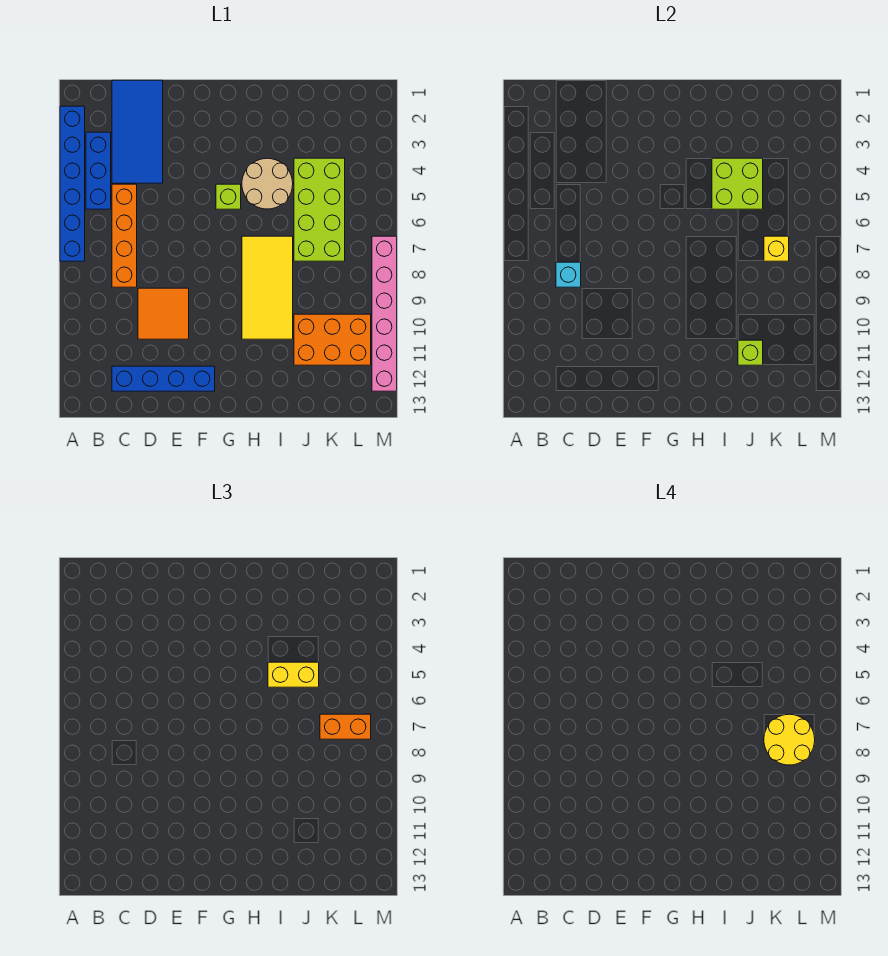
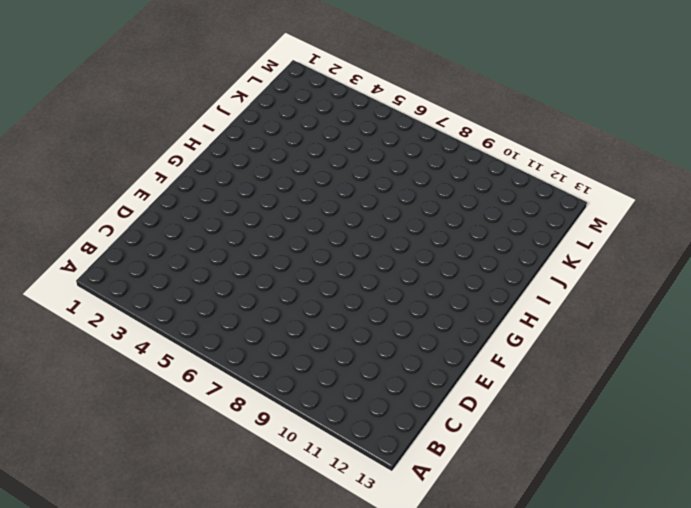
none -> blue 1x6 brick [60,106,85,261]
none -> blue 1x3 brick [86,132,111,209]
none -> blue 2x4 tile [112,80,163,183]

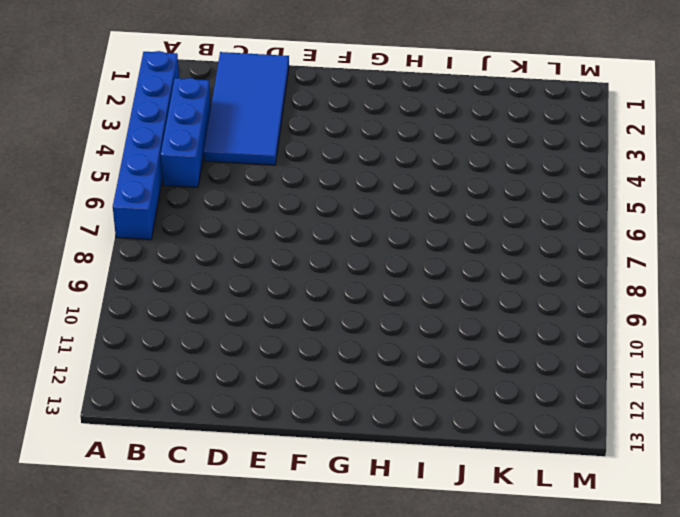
none -> orange 1x4 brick [112,184,137,287]
none -> blue 1x4 brick [112,366,215,391]
none -> orange 2x2 tile [138,288,189,339]

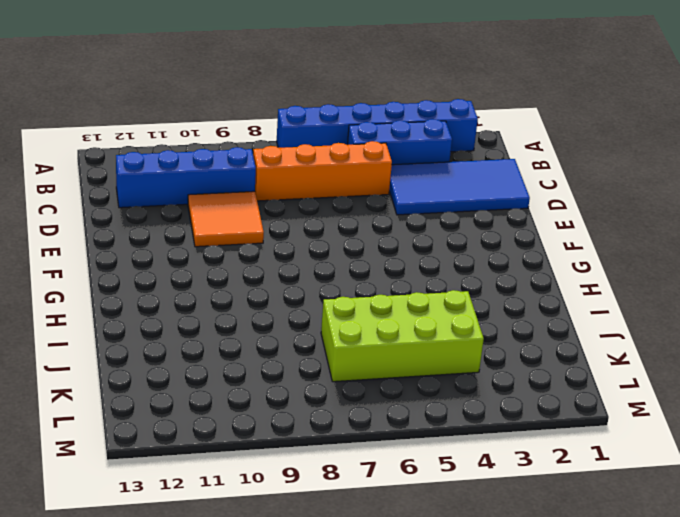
blue 1x4 brick [116,147,256,208] -> blue 1x4 brick turned to [112,366,215,391]
none -> lime 1x1 brick [216,184,241,209]
none -> tan 2x2 round brick [242,158,293,209]
none -> yellow 2x4 tile [242,236,293,339]

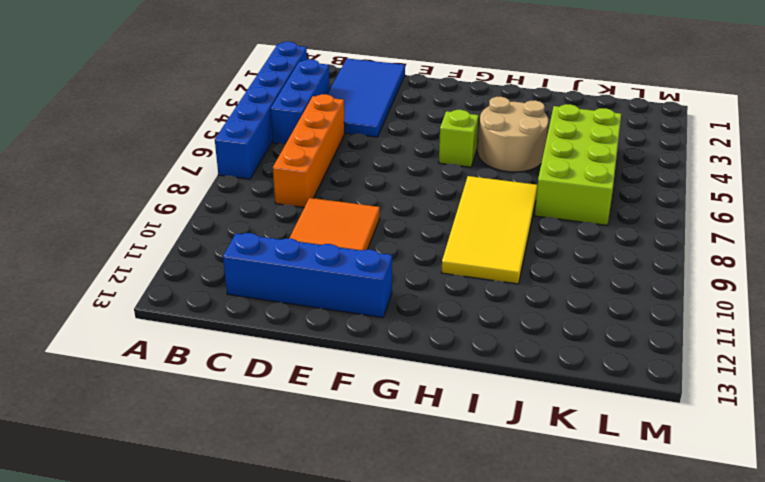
none -> orange 2x3 brick [294,314,371,365]
none -> pink 1x6 brick [372,236,397,391]
none -> cyan 1x1 brick [556,262,581,287]

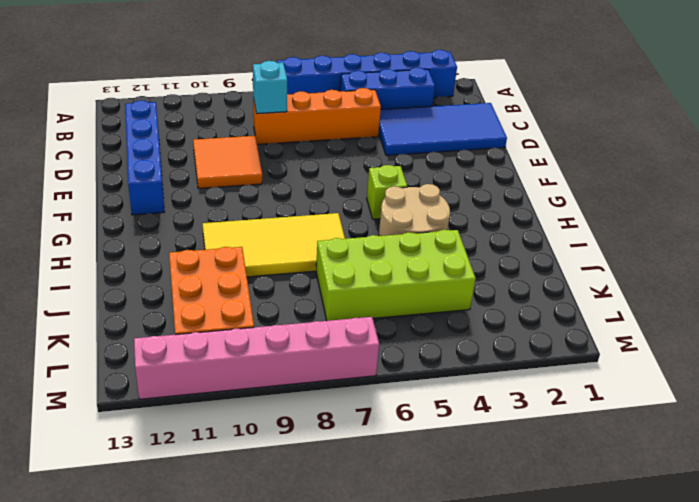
none -> lime 2x2 brick [712,158,763,209]
none -> lime 1x1 brick [738,340,763,365]
none -> yellow 1x1 brick [764,236,789,261]

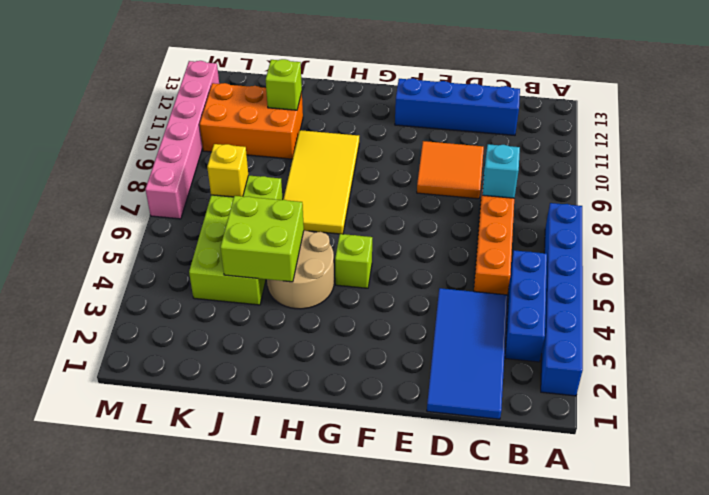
none -> yellow 1x2 brick [268,662,319,687]
none -> orange 1x2 brick [320,714,371,739]
none -> yellow 2x2 round brick [764,714,815,765]

